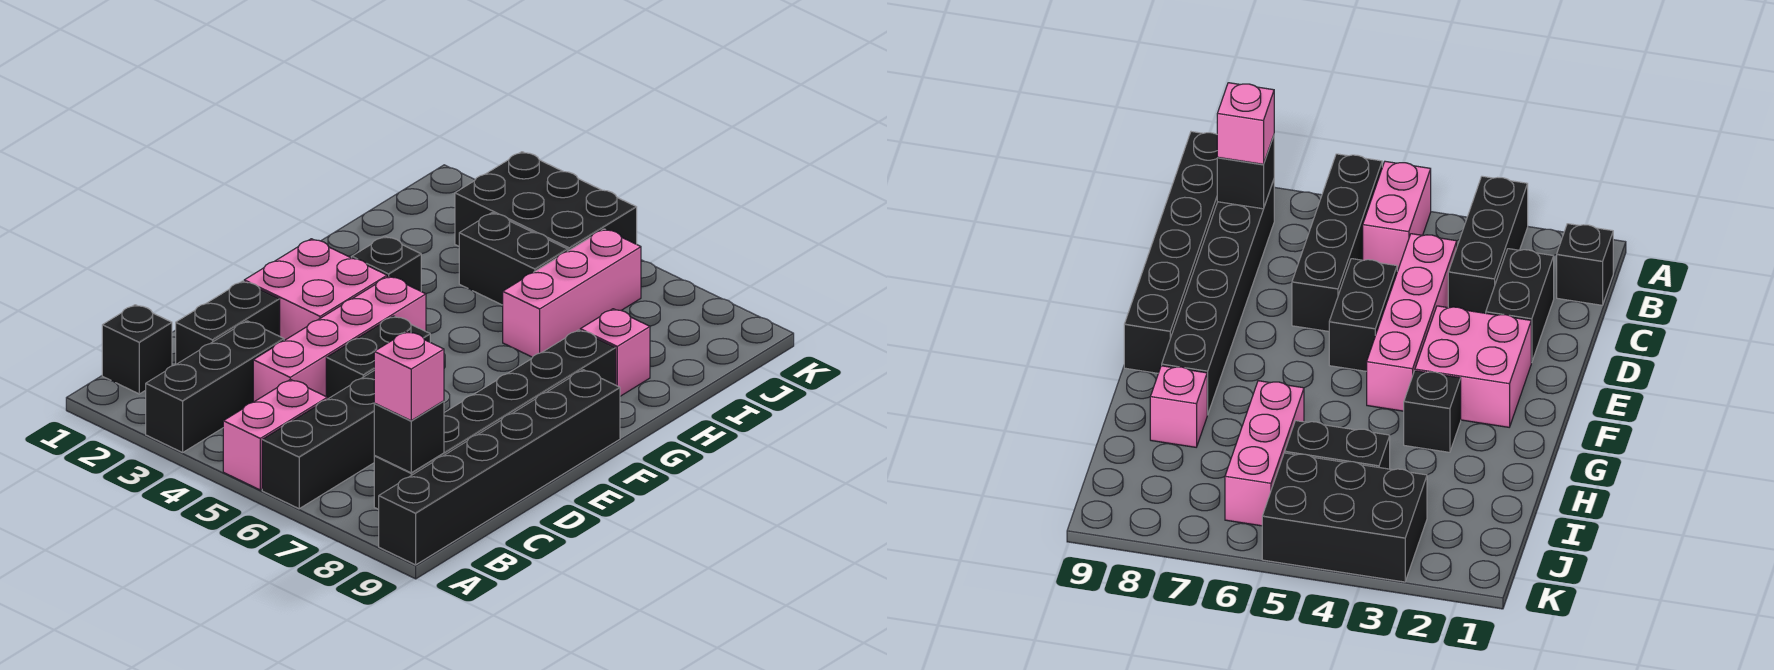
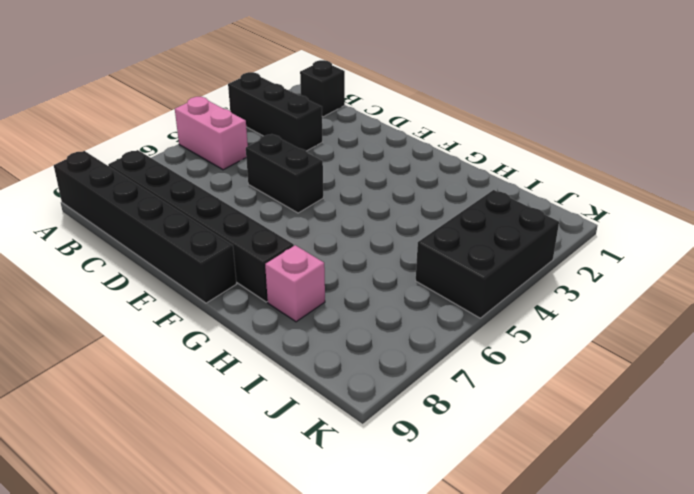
none -> black 1x4 brick [262,371,375,509]
none -> black 1x2 brick [176,281,280,364]
none -> pink 1x4 brick [253,276,426,402]

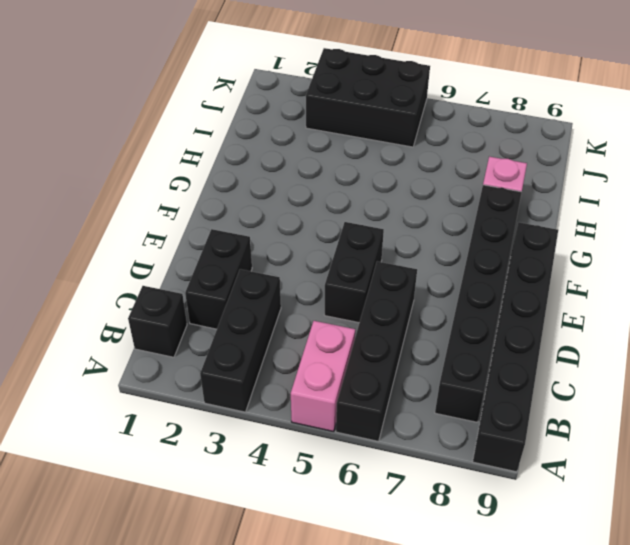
none -> pink 1x4 brick [253,276,426,402]
none -> pink 2x2 brick [244,239,387,340]
none -> black 1x1 brick [352,236,421,291]

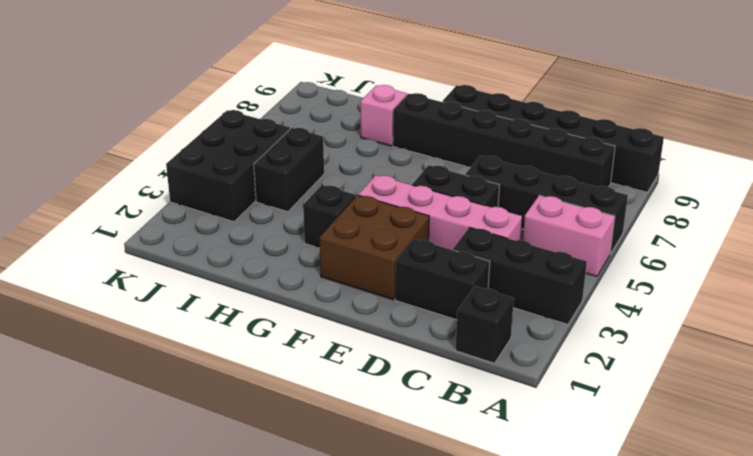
brown 2x2 brick [320,195,429,300] -> pink 2x2 brick [244,239,387,340]
none -> pink 1x3 brick [503,229,641,357]
none -> black 1x1 brick [374,401,444,473]
none -> pink 1x1 brick [374,332,444,421]

